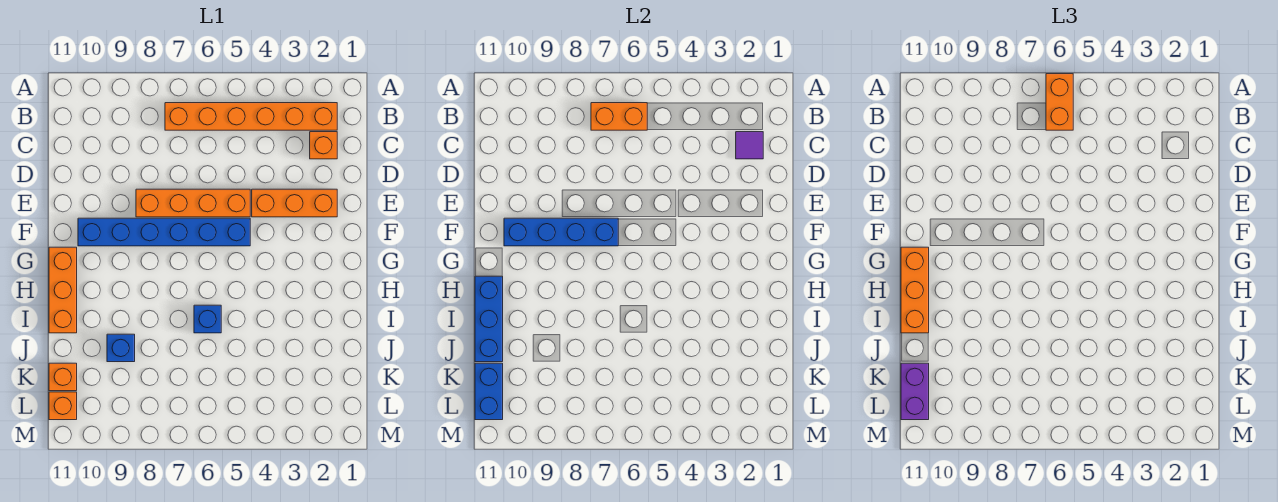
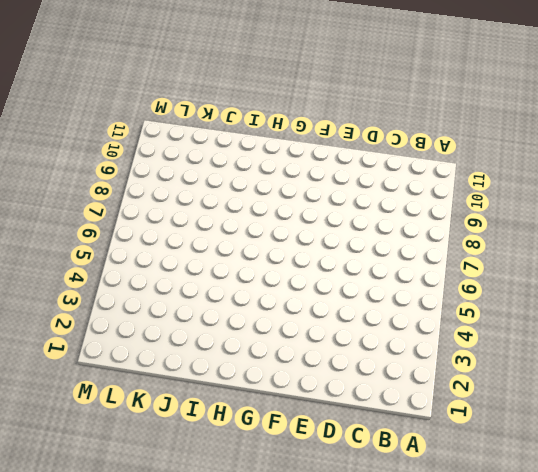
none -> orange 1x6 brick [165,103,337,130]
none -> orange 1x1 brick [310,132,337,159]
none -> orange 1x3 brick [252,189,337,217]

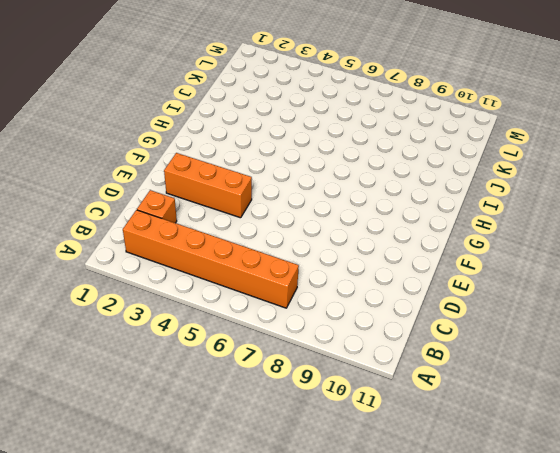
none -> orange 1x4 brick [136,189,250,217]
none -> blue 1x6 brick [78,218,250,246]
none -> orange 1x3 brick [49,247,77,333]

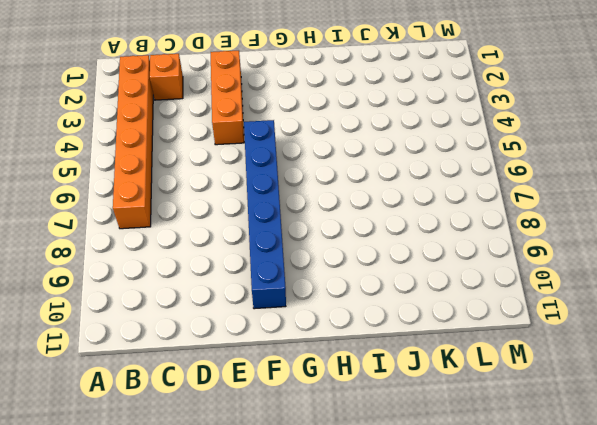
none -> orange 1x4 brick [136,189,250,217]
none -> orange 1x3 brick [49,247,77,333]
none -> blue 1x1 brick [194,305,221,333]

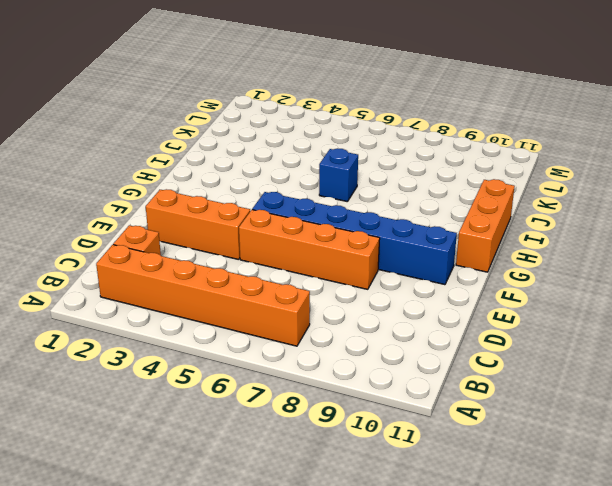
none -> blue 1x1 brick [107,334,135,362]
none -> orange 1x1 brick [49,363,77,391]
none -> orange 1x1 brick [49,392,77,420]

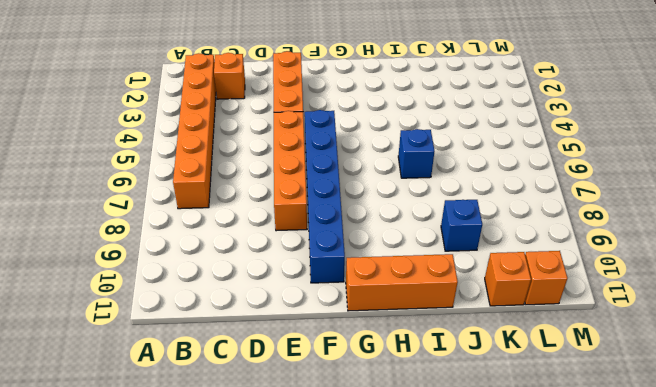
none -> orange 1x2 brick [591,103,647,130]
none -> purple 1x1 tile [736,132,763,159]
none -> blue 1x4 brick [504,218,618,246]

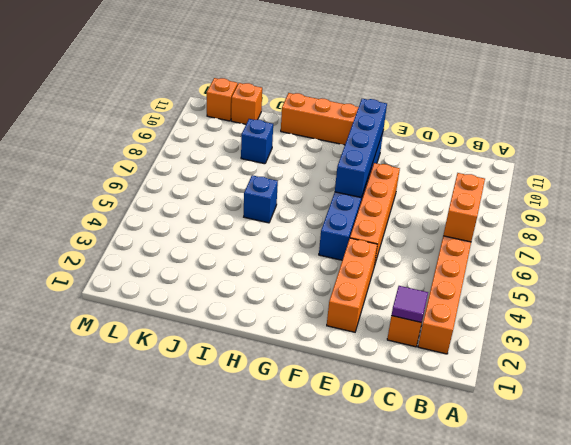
none -> blue 1x3 brick [475,276,503,362]
none -> blue 1x2 brick [475,363,503,420]
none -> orange 1x2 brick [1046,74,1073,130]

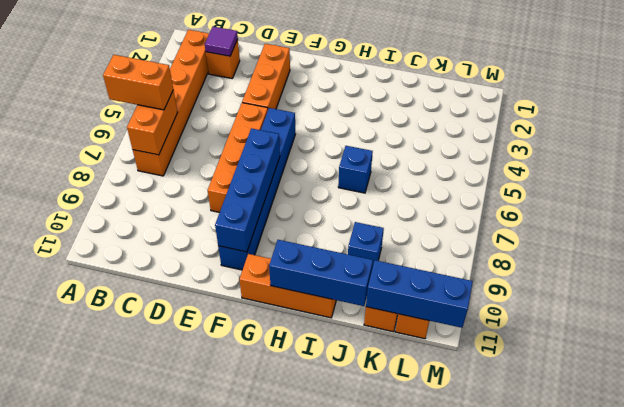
blue 1x3 brick [366,260,473,328] -> blue 1x2 brick [475,363,503,420]
none -> orange 1x3 brick [901,247,929,333]
none -> purple 1x2 brick [901,363,929,420]

